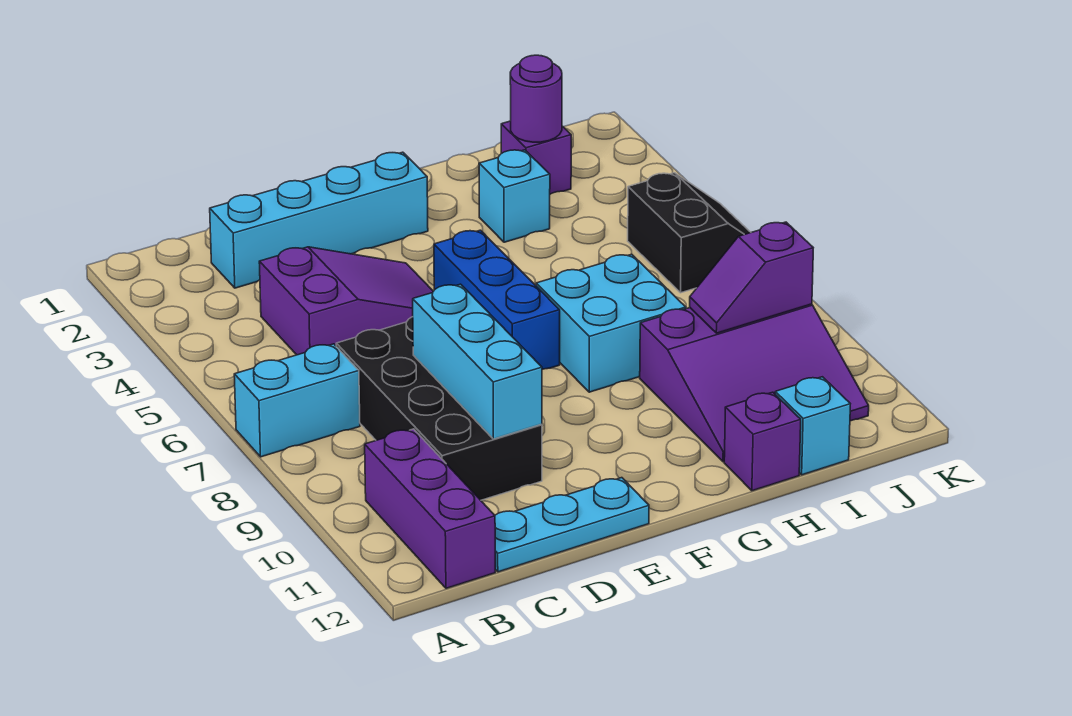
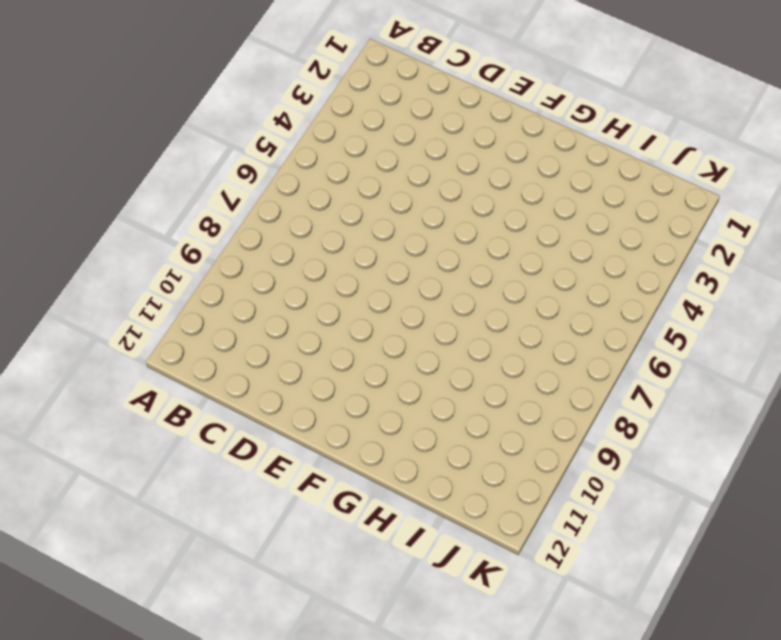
none -> cyan 1x2 brick [234,344,360,457]
none -> purple 1x3 brick [365,429,495,588]
none -> cyan 1x4 brick [210,152,428,288]

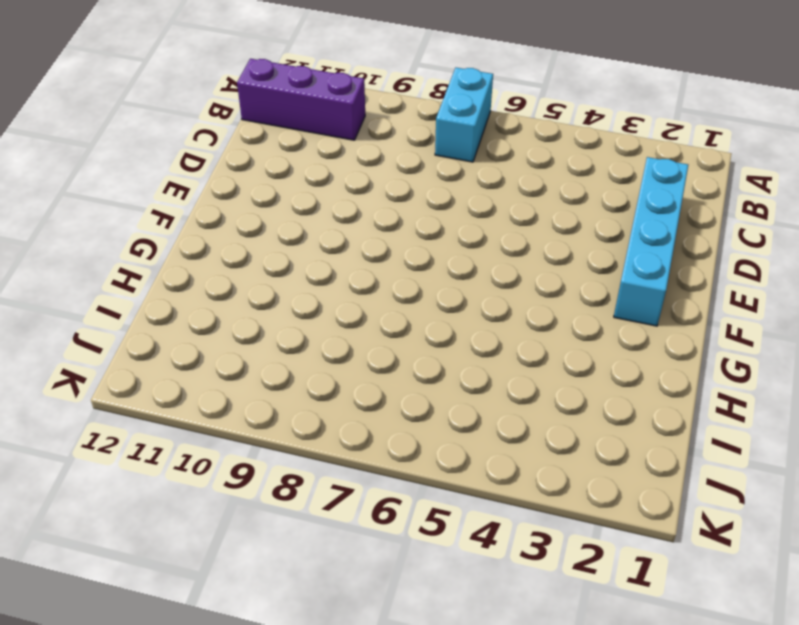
none -> purple 2x3 slope [259,247,433,355]
none -> black 2x4 brick [336,317,542,500]
none -> cyan 1x3 plate [495,478,649,572]

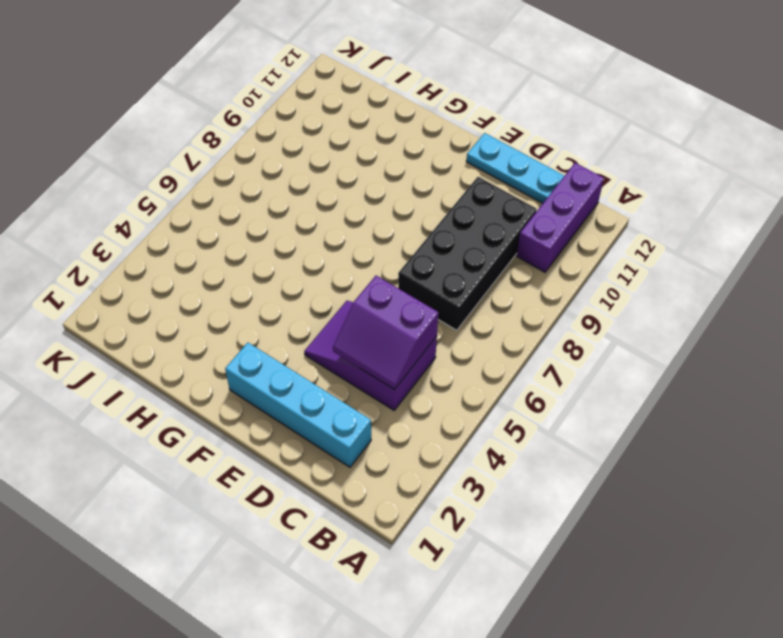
purple 2x2 slope [333,276,438,389] -> none
none -> cyan 1x2 brick [234,344,360,457]
none -> blue 1x3 brick [434,230,560,369]
none -> cyan 2x2 brick [536,254,686,392]

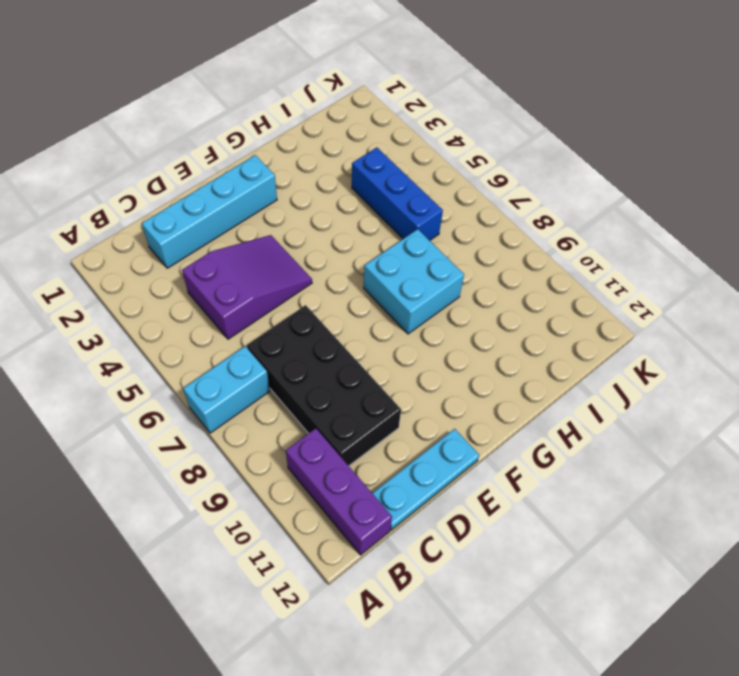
blue 1x3 brick [352,148,443,241] -> blue 1x3 brick moved to [434,230,560,369]
none -> cyan 1x1 brick [479,150,550,242]
none -> purple 3x3 slope [640,304,869,462]
none -> purple 1x1 brick [724,392,801,491]

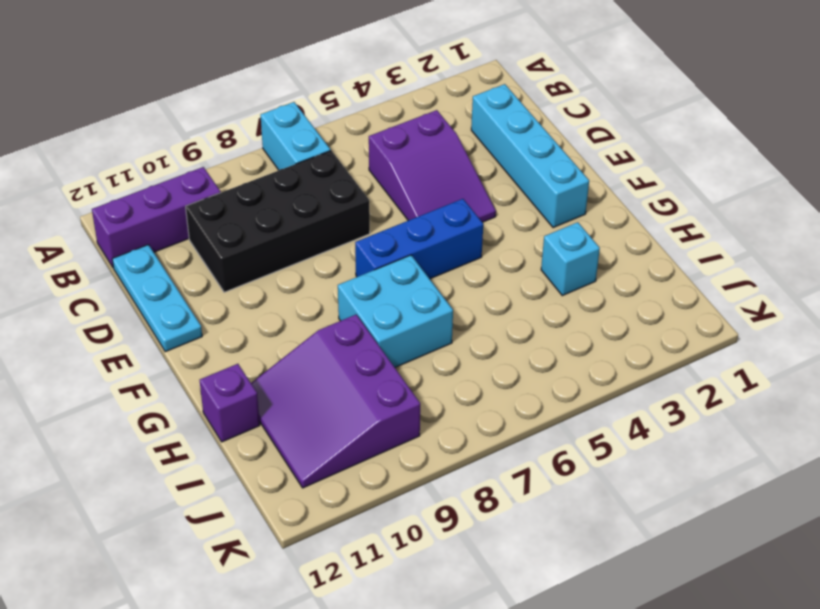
none -> purple 1x1 brick [501,121,571,194]
none -> cyan 1x1 brick [775,377,850,475]
none -> black 2x2 slope [628,173,751,293]

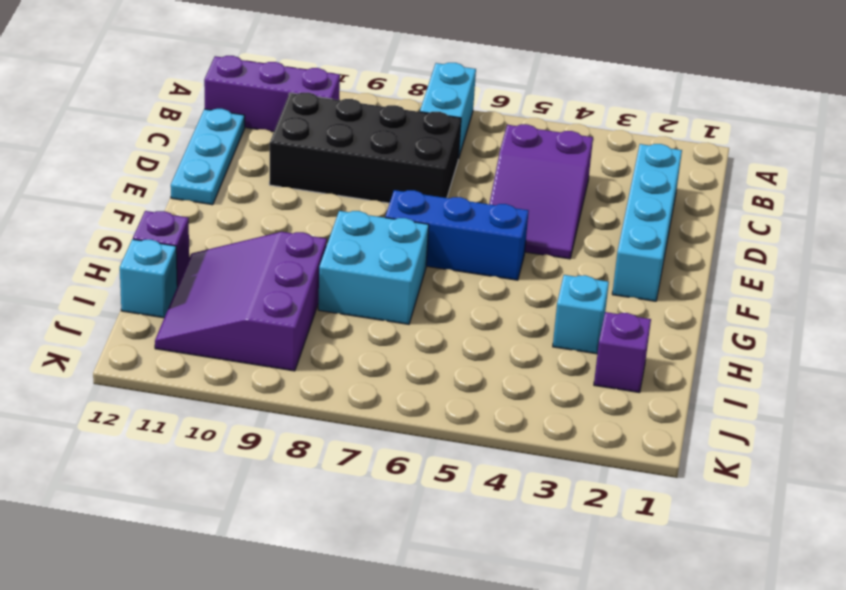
none -> black 2x2 slope [628,173,751,293]
none -> cyan 1x3 brick [413,284,542,439]
none -> purple 1x1 round brick [510,55,562,142]

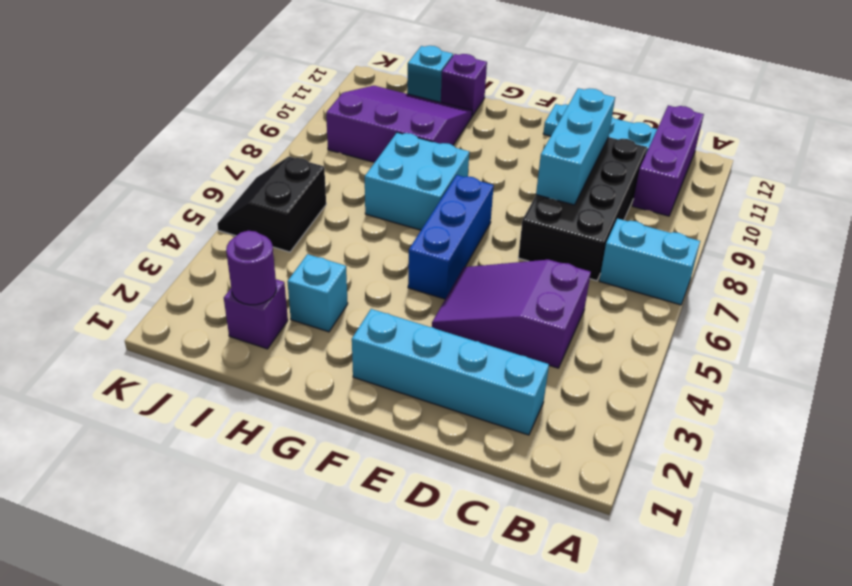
none -> purple 1x2 slope [690,222,813,333]

